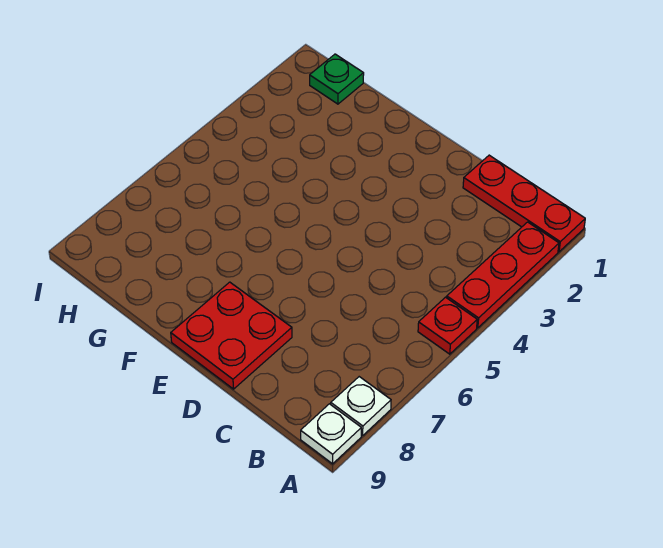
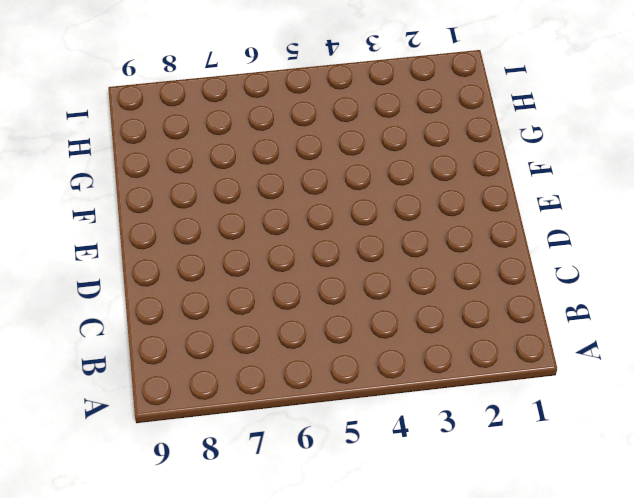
none -> red 1x3 plate [463,155,585,252]
none -> red 1x3 plate [447,222,559,328]

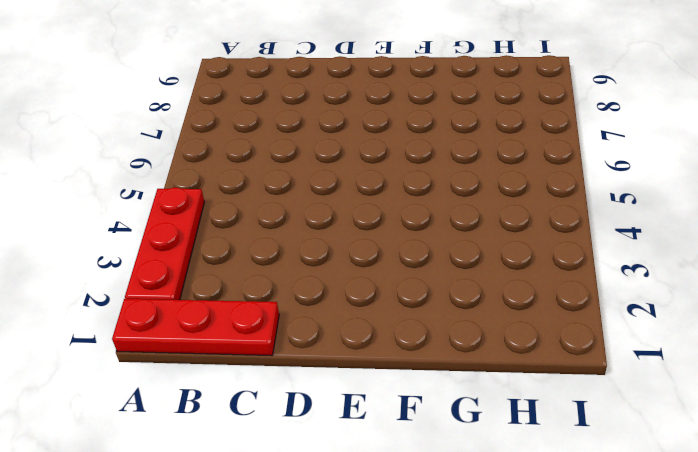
none -> red 1x1 plate [418,297,477,354]
none -> white 1x1 plate [331,377,391,436]

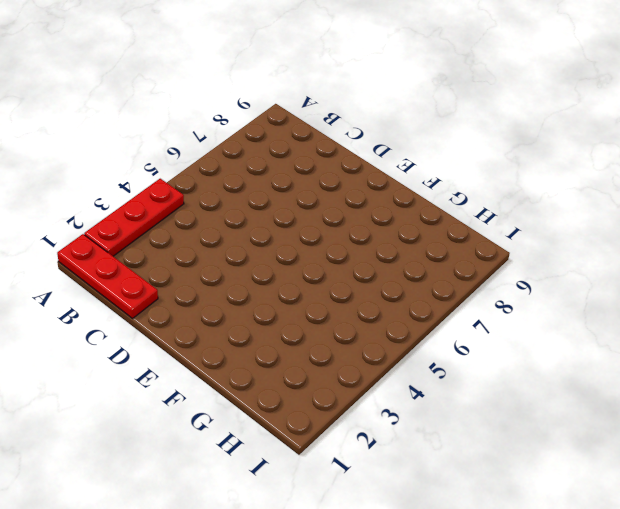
none -> red 1x1 plate [418,297,477,354]
none -> white 1x1 plate [331,377,391,436]

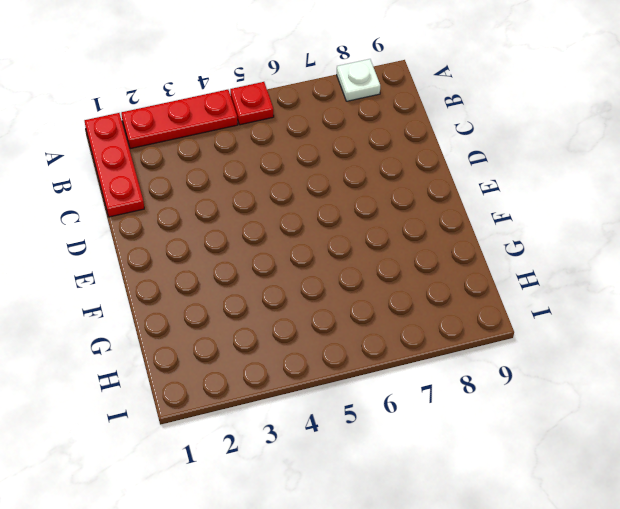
none -> white 1x1 plate [301,404,361,464]
none -> red 2x2 plate [171,282,292,389]

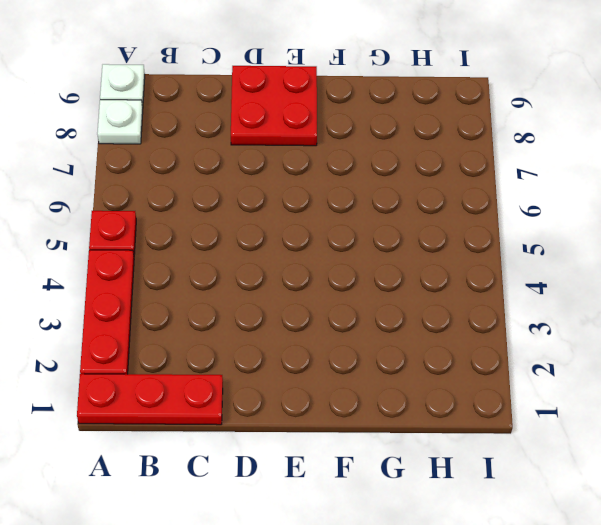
none -> green 1x1 plate [310,54,364,104]

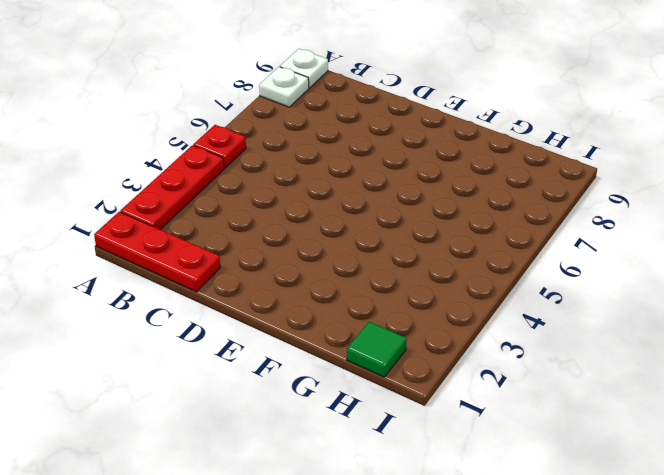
green 1x1 tile [347,322,407,377] -> green 1x1 plate [310,54,364,104]
none -> red 2x2 plate [171,282,292,389]

